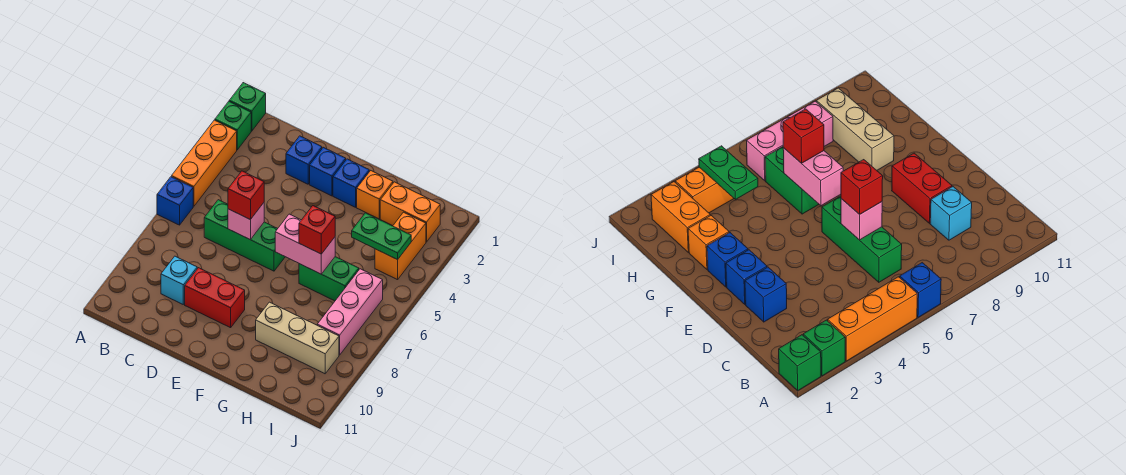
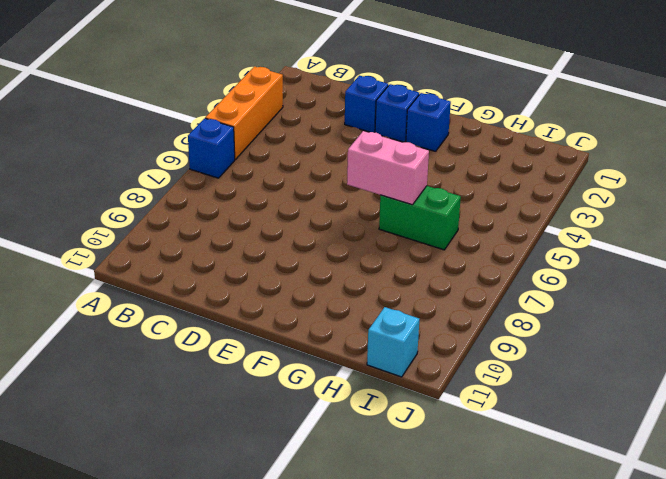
cyan 1x1 brick [367,307,419,377] -> cyan 1x1 brick moved to [161,256,197,304]
none -> green 1x1 brick [229,83,266,131]
none -> green 1x1 brick [215,102,251,150]
none -> green 1x3 brick [204,200,285,271]

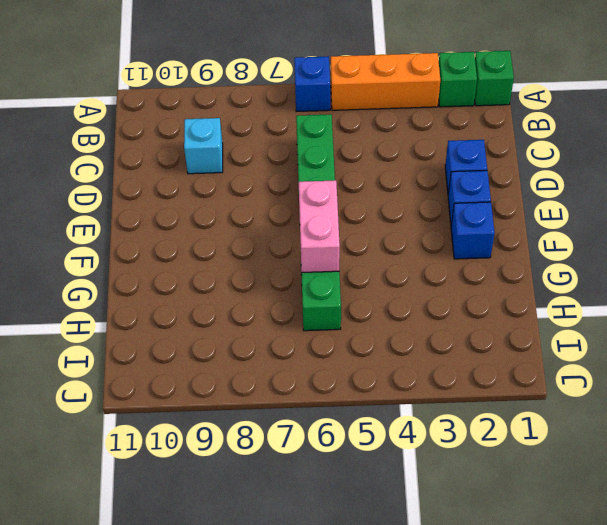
none -> red 1x2 brick [185,268,245,328]
none -> orange 1x1 brick [357,171,393,219]
none -> tan 1x3 brick [256,302,339,374]

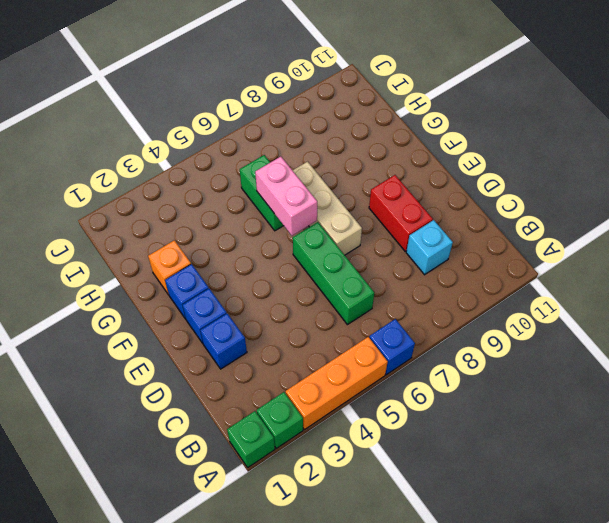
tan 1x3 brick [293,162,362,255] -> tan 1x3 brick moved to [256,302,339,374]
none -> orange 1x2 brick [380,182,440,242]
none -> orange 1x2 brick [375,212,426,280]
none -> pink 1x3 brick [317,269,383,355]

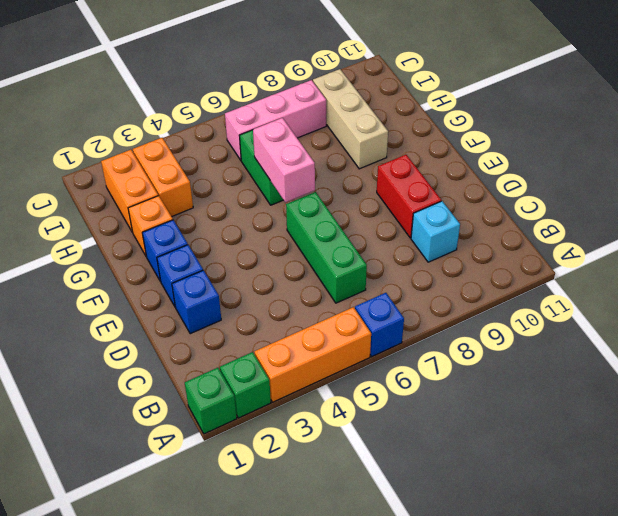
orange 1x2 brick [133,138,193,217] -> orange 1x2 brick turned to [375,212,426,280]
none -> pink 1x1 brick [228,203,264,240]
none -> green 1x2 plate [352,213,411,260]
none -> red 1x1 brick [228,171,264,220]

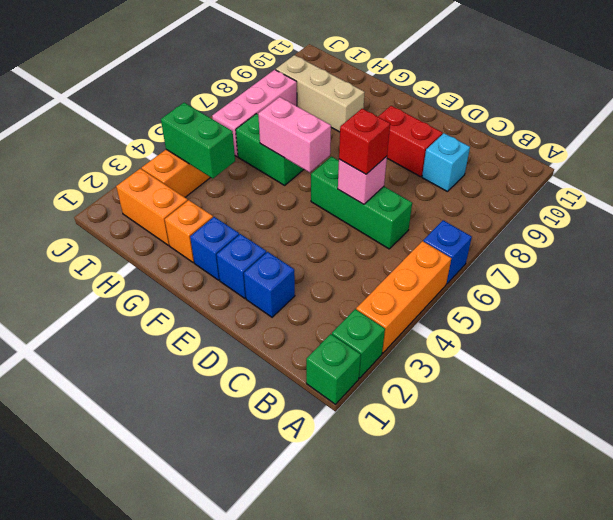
green 1x2 brick [161,103,235,179] -> green 1x2 plate [352,213,411,260]
none -> red 1x1 brick [299,206,335,254]

